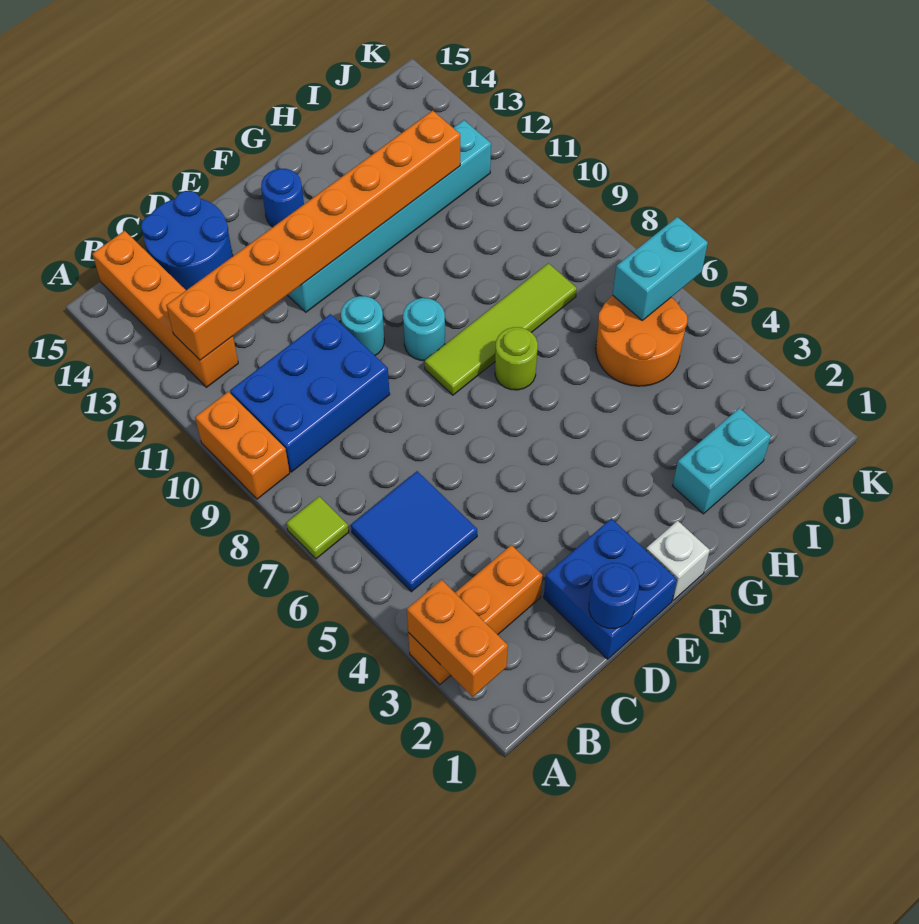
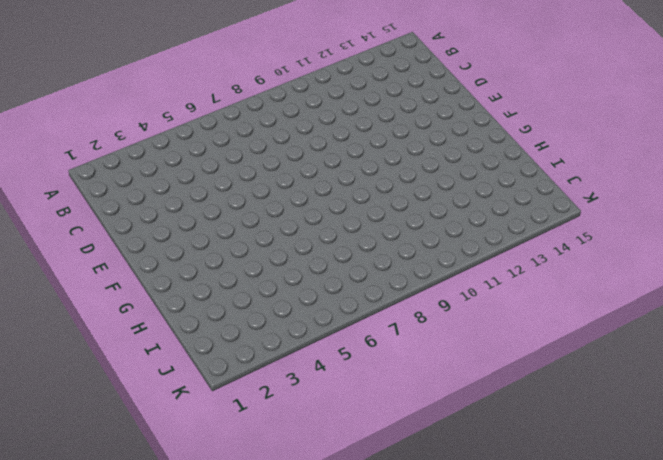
none -> orange 1x3 brick [408,545,543,685]
none -> lime 1x1 tile [286,496,349,559]
none -> orange 1x2 brick [195,392,290,499]

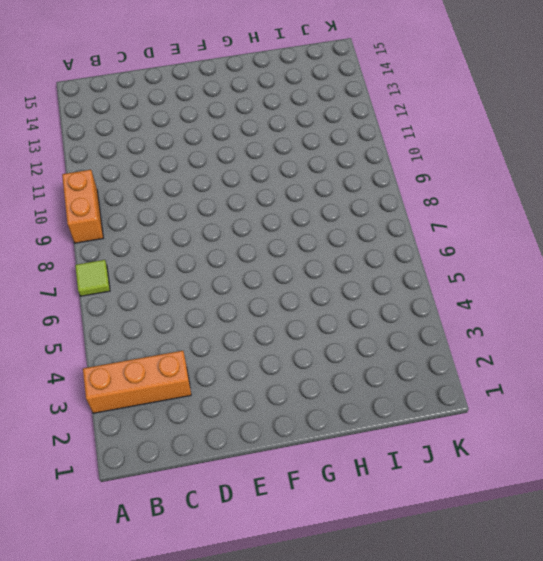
none -> blue 2x2 tile [351,471,477,592]
none -> blue 2x3 brick [230,314,390,472]
none -> orange 1x4 brick [92,231,238,387]

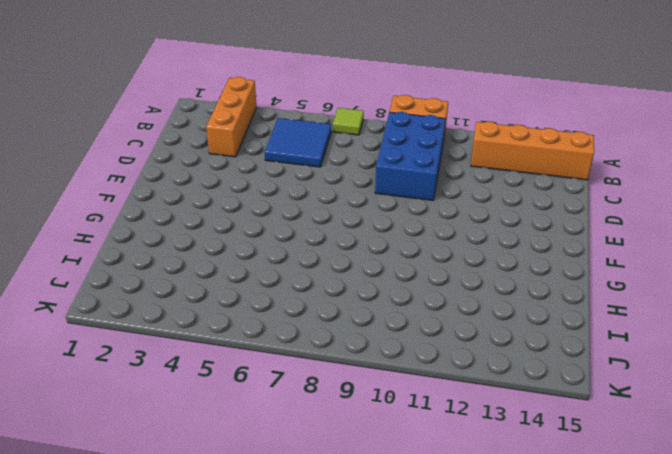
none -> blue 2x2 round brick [141,191,233,290]
none -> blue 2x2 brick [544,518,677,659]
none -> cyan 1x1 round brick [341,296,384,355]

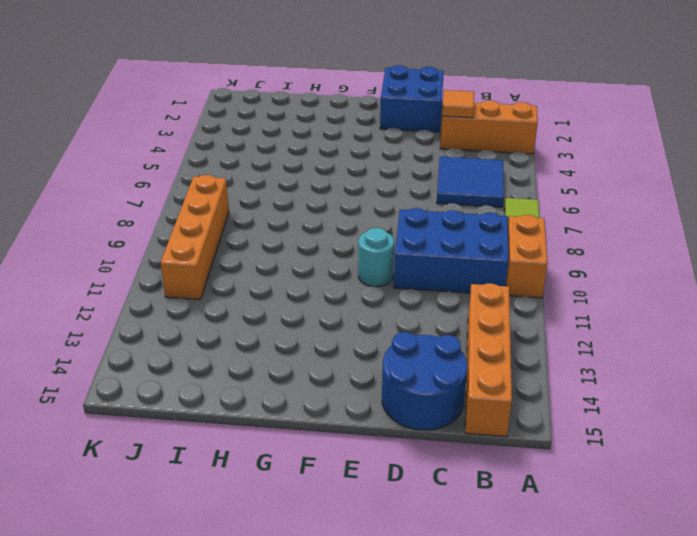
orange 1x1 tile [442,90,474,118] -> none
orange 1x4 brick [160,175,229,300] -> none
none -> cyan 1x6 brick [288,120,491,312]
none -> white 1x1 brick [646,521,710,600]
none -> lime 1x4 tile [425,263,577,395]

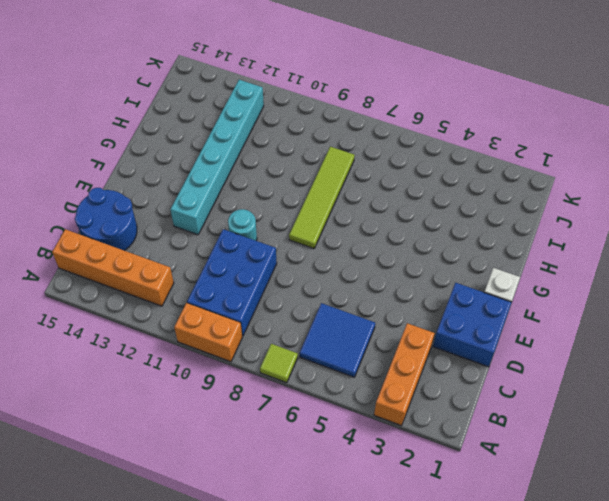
none -> cyan 1x1 round brick [403,298,445,361]
none -> blue 1x1 round brick [261,169,304,227]
none -> lime 1x1 round brick [495,327,538,390]

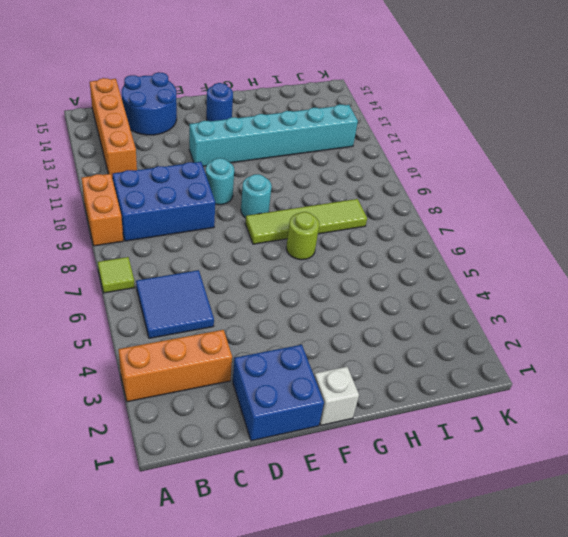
none -> cyan 1x2 brick [673,408,771,514]
none -> orange 2x2 round brick [596,295,687,386]
none -> orange 1x2 brick [407,580,508,697]

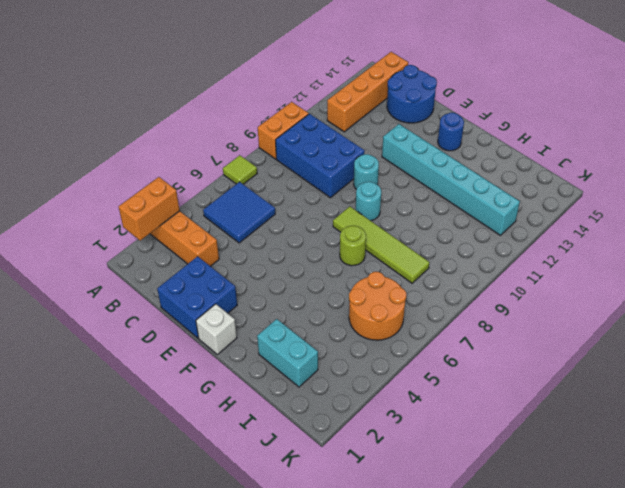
none -> orange 1x8 brick [166,111,460,360]
none -> blue 1x1 round brick [589,563,639,629]
none -> cyan 1x2 brick [613,217,708,320]

